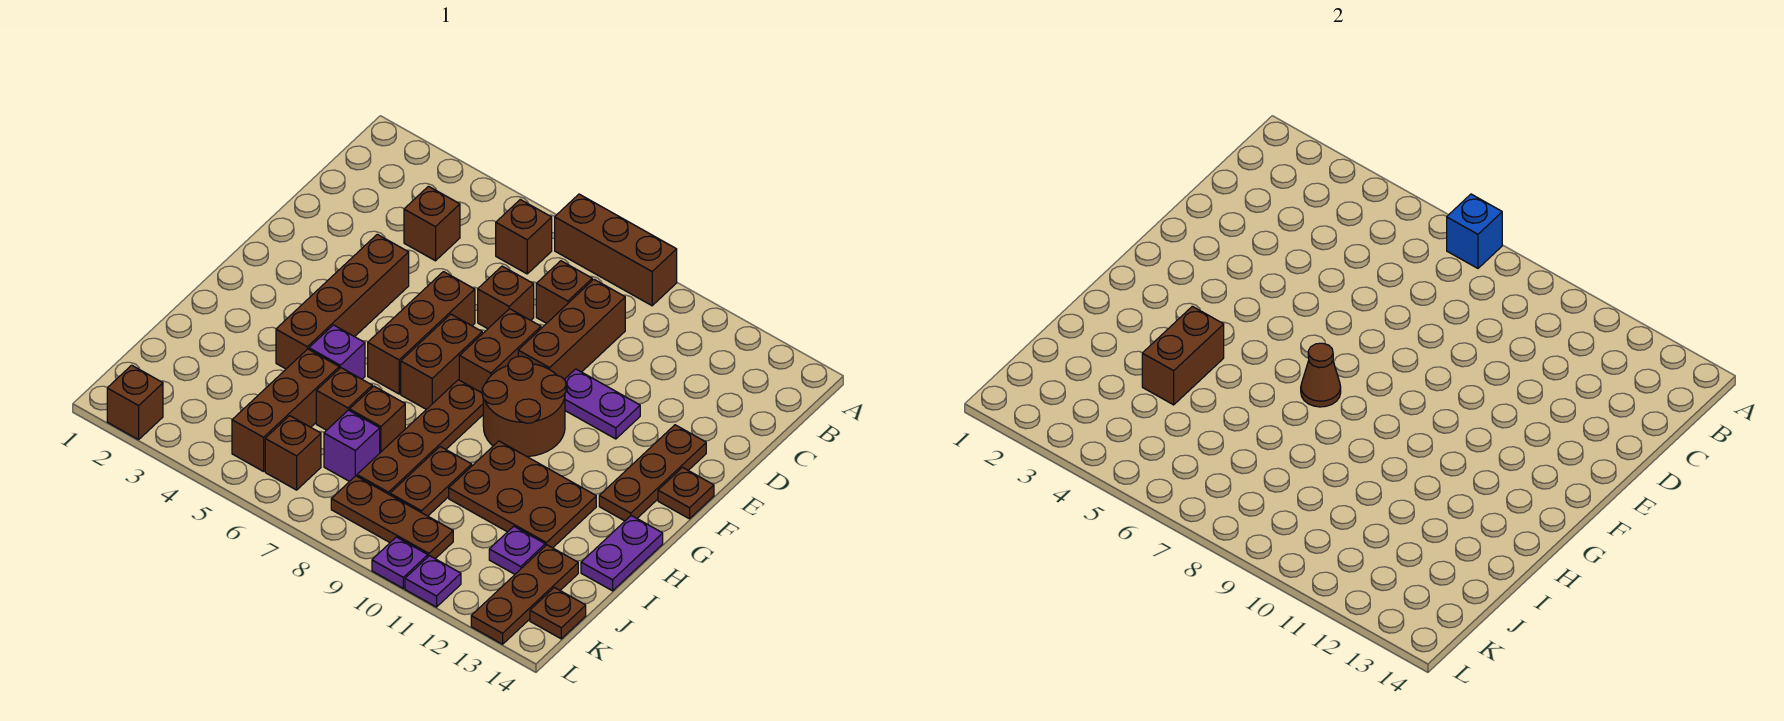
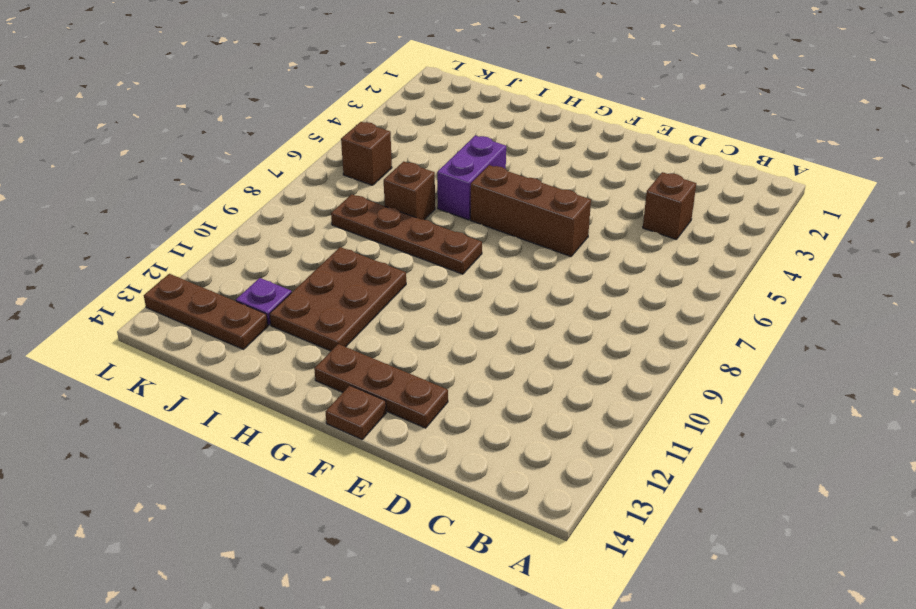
purple 1x2 brick [437,136,506,220] -> purple 1x1 brick [309,325,365,379]
none -> brown 1x3 brick [555,194,677,306]
none -> brown 1x1 brick [496,200,552,274]
none -> brown 1x1 brick [536,261,592,323]
none -> brown 1x3 brick [518,280,625,379]

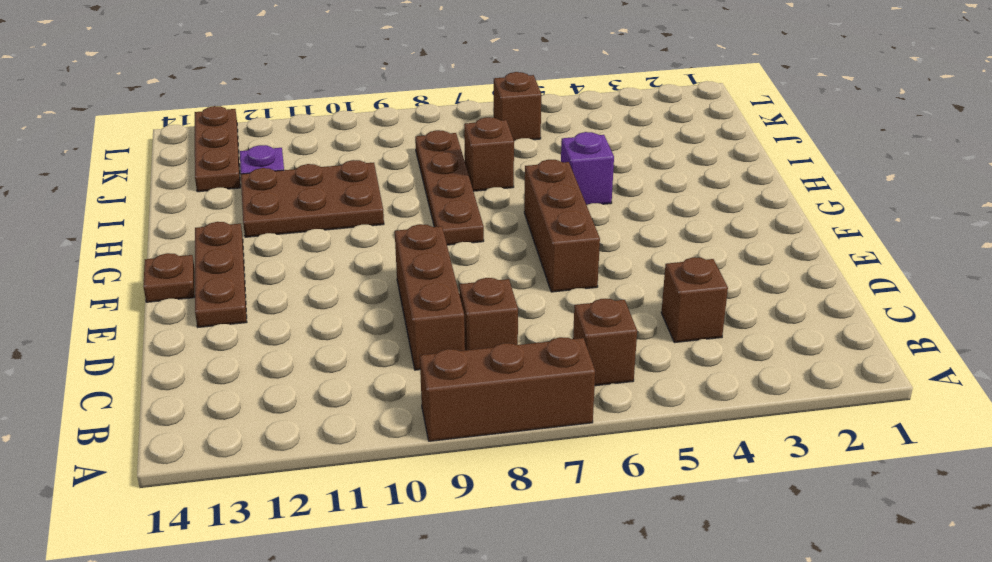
none -> brown 1x1 brick [478,266,534,329]
none -> brown 1x4 brick [276,234,409,369]
none -> brown 1x2 brick [459,309,541,393]
none -> purple 1x2 plate [564,369,640,439]

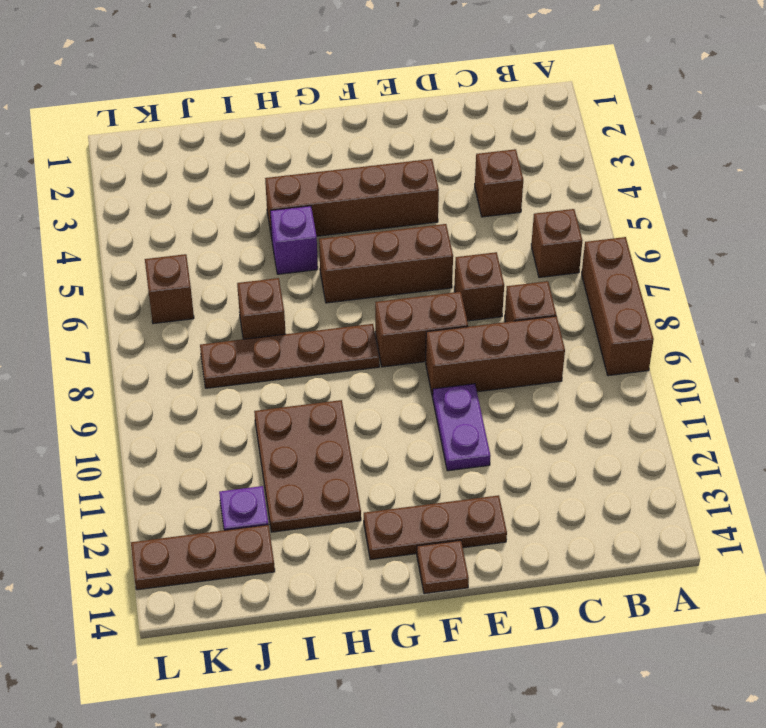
none -> brown 1x2 brick [401,314,482,409]
none -> brown 2x2 round brick [482,356,566,456]
none -> purple 1x2 plate [581,515,663,591]
none -> brown 1x3 brick [232,349,339,471]

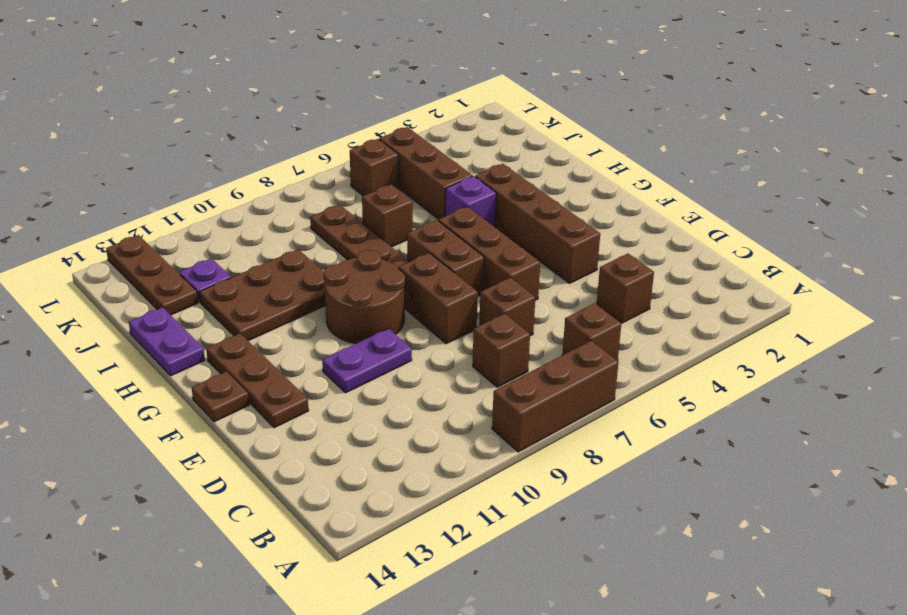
none -> brown 1x3 brick [518,280,625,379]
none -> brown 1x1 brick [316,368,372,430]
none -> brown 1x2 plate [390,447,472,516]
none -> purple 1x1 brick [324,410,380,482]

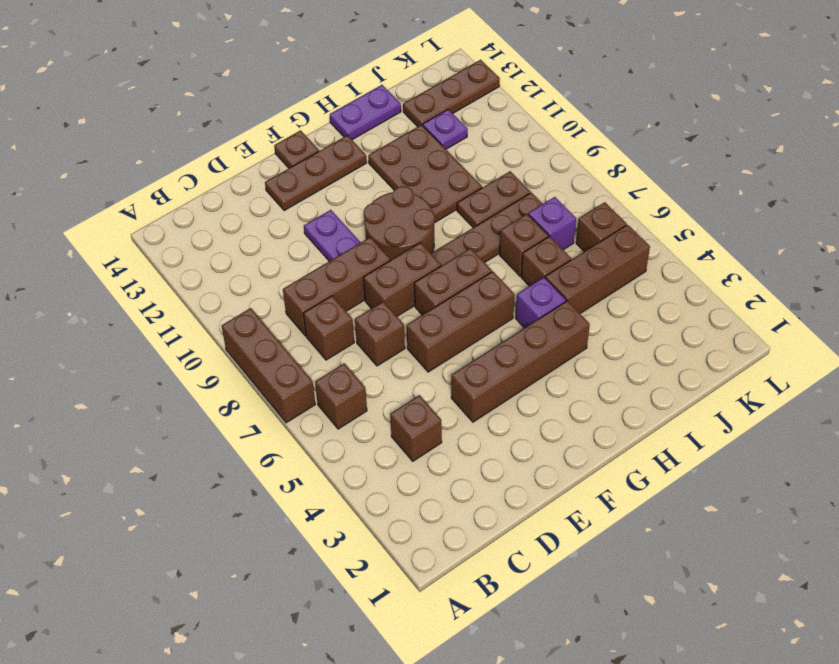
none -> brown 1x3 plate [331,476,453,559]
none -> brown 1x1 plate [530,587,586,639]
none -> brown 1x1 brick [107,365,163,440]
none -> purple 1x1 plate [372,537,428,588]

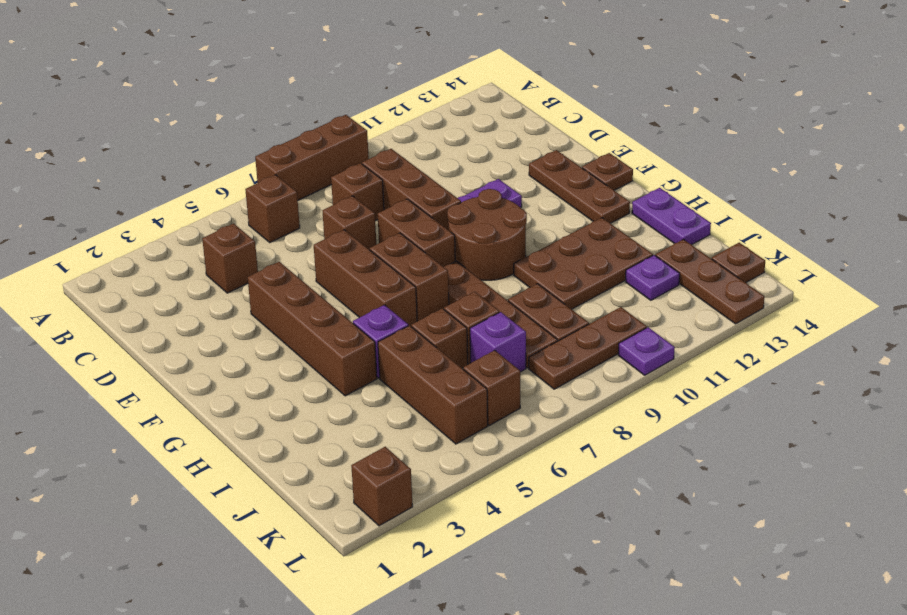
none -> purple 1x1 plate [405,556,461,607]
none -> blue 1x1 brick [1447,194,1502,268]
none -> brown 1x1 cone [1301,343,1341,407]
none -> brown 1x2 brick [1142,306,1224,405]

